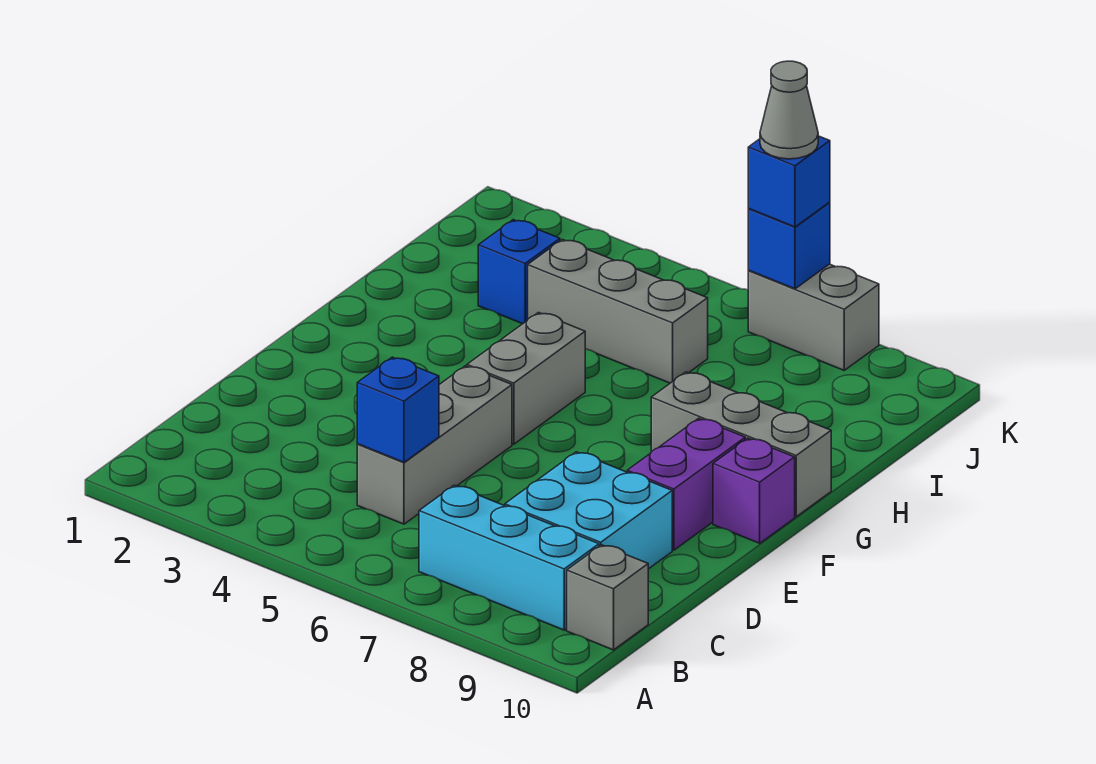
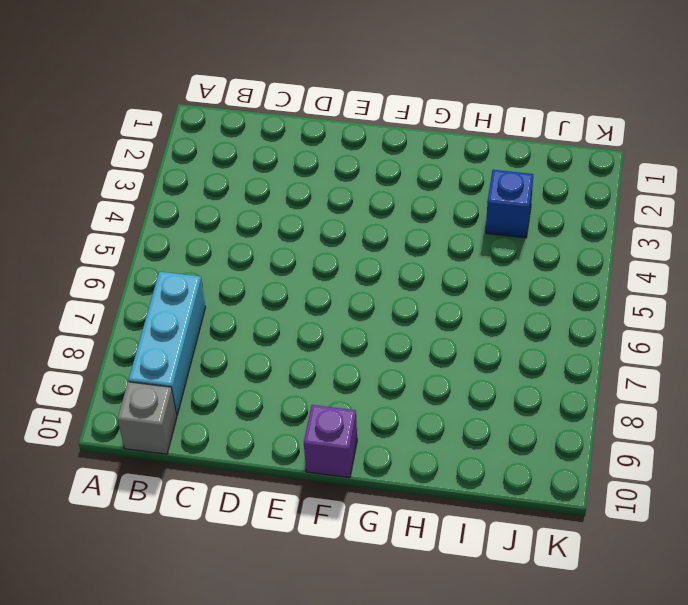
none -> grey 1x3 brick [357,366,512,524]
none -> cyan 2x2 brick [505,452,672,569]
none -> purple 1x2 brick [627,418,745,550]

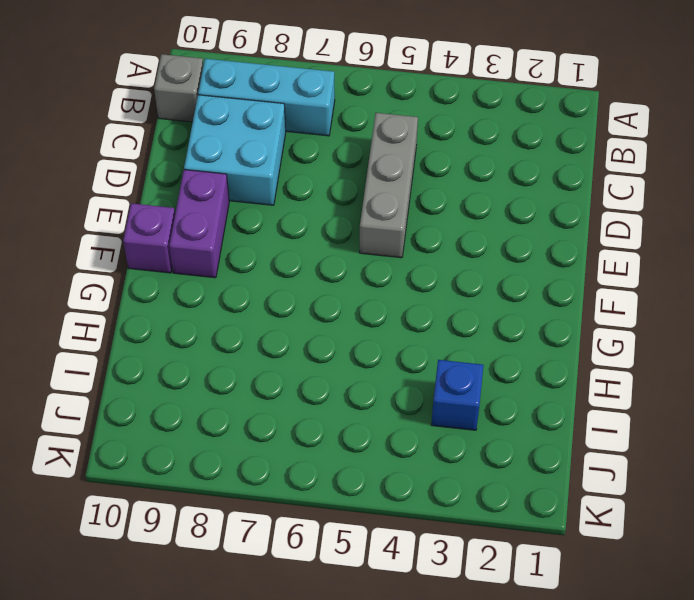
none -> grey 1x2 brick [467,313,585,444]
none -> grey 1x3 brick [651,372,831,517]
none -> grey 1x3 brick [528,239,708,383]

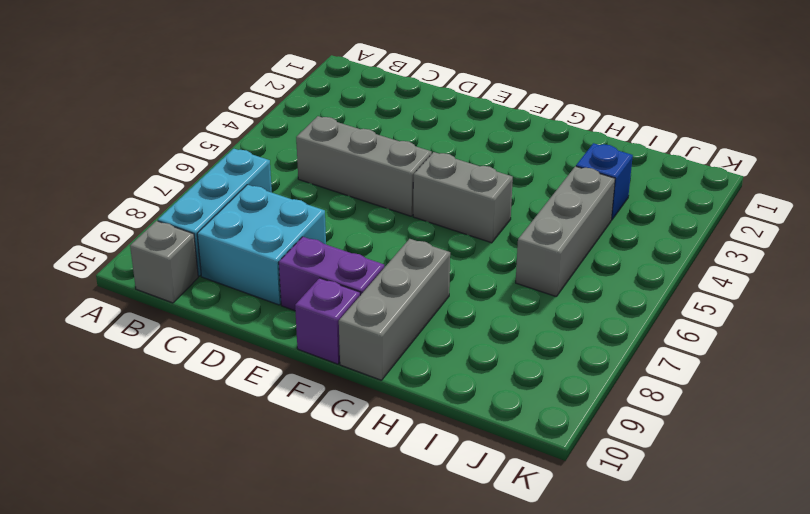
none -> grey 1x2 brick [748,264,879,370]
none -> blue 1x1 brick [357,357,439,462]
none -> blue 1x1 brick [748,202,830,289]

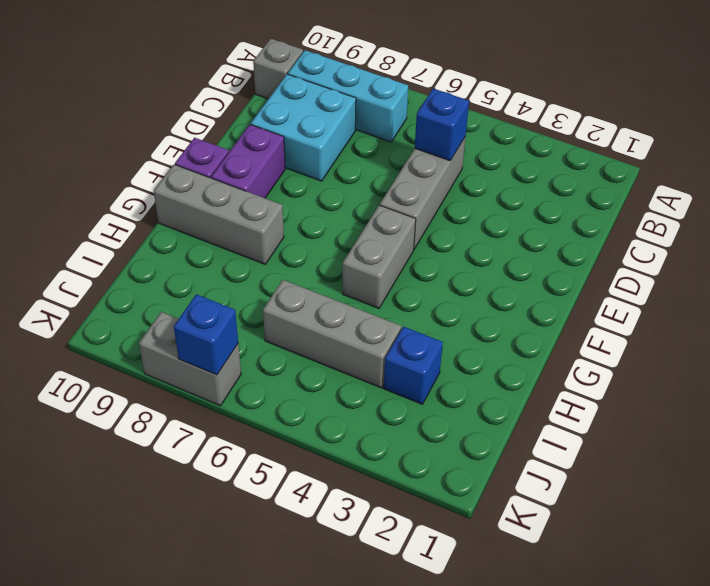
none -> blue 1x1 brick [748,136,830,227]
none -> grey 1x1 cone [760,61,818,159]

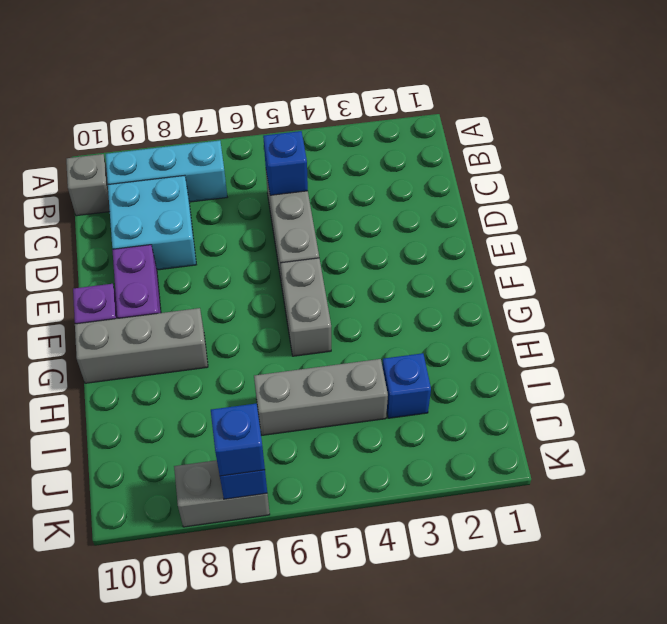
none -> grey 1x1 cone [760,61,818,159]

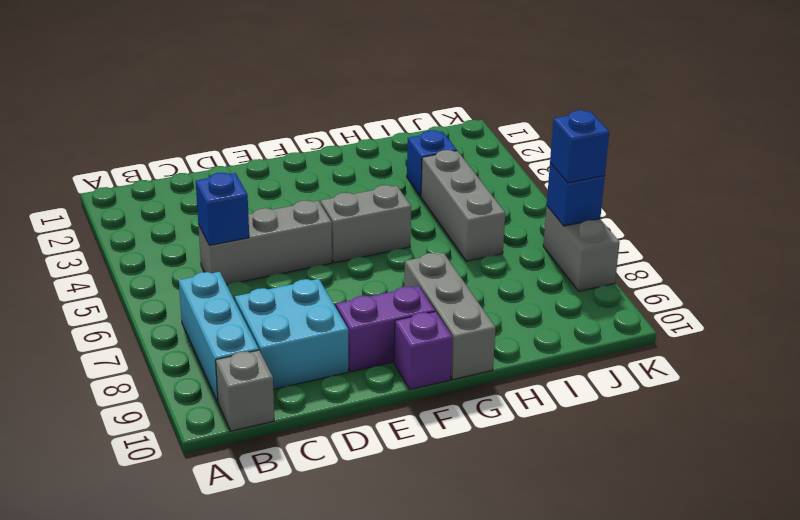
none -> grey 1x1 cone [760,61,818,159]

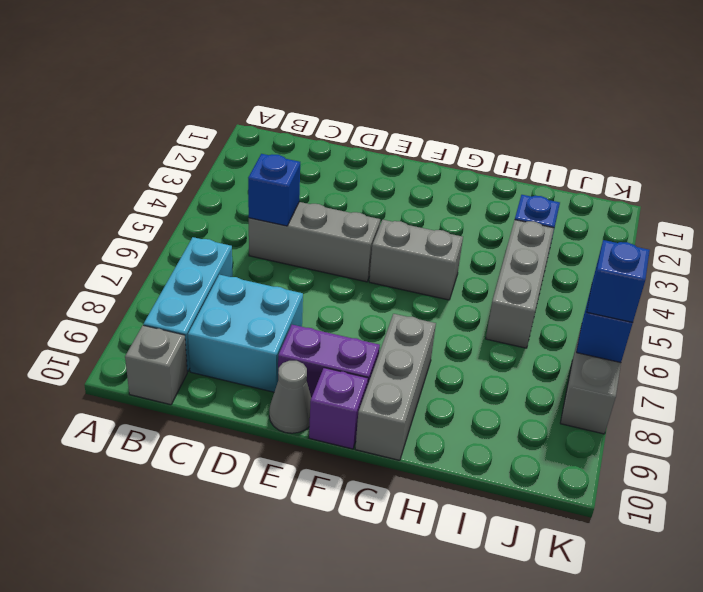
grey 1x1 cone [269,361,311,433] -> grey 1x1 cone moved to [760,61,818,159]

